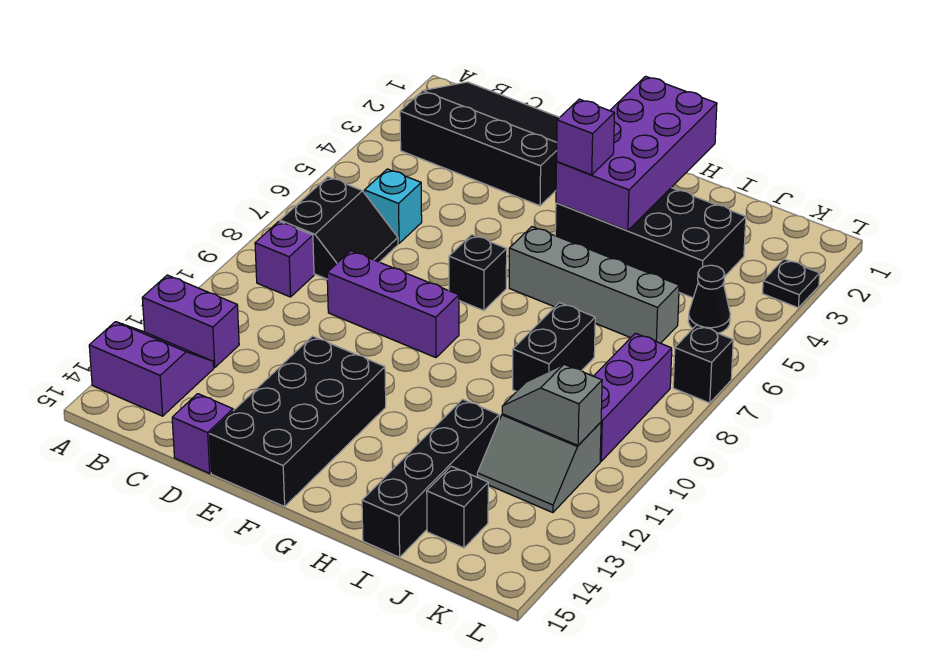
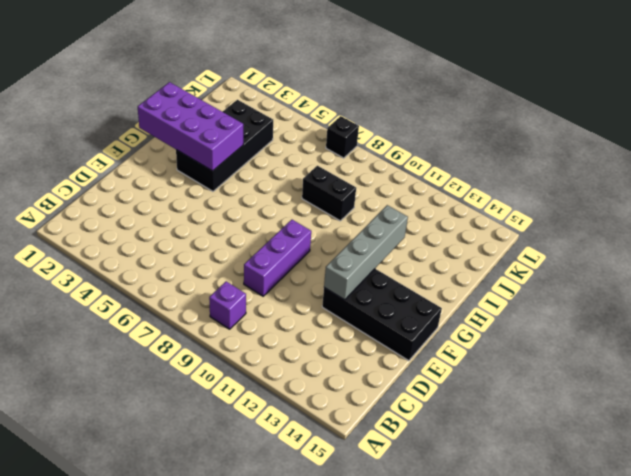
grey 1x4 brick [324,205,408,300] -> grey 1x4 brick moved to [509,227,679,343]
none -> purple 1x2 brick [142,275,239,368]
none -> purple 2x2 slope [89,322,214,416]
none -> black 3x4 slope [400,82,560,206]

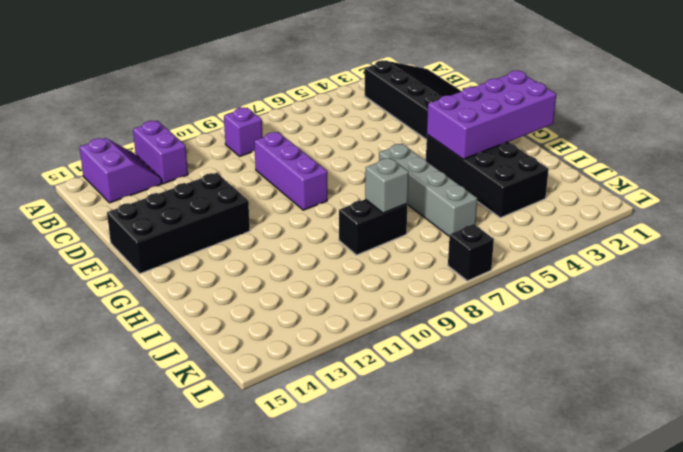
grey 1x1 brick [365,158,409,213] -> none
none -> black 2x2 slope [280,177,398,279]
none -> cyan 1x1 brick [364,169,422,243]
none -> purple 1x1 brick [172,394,233,473]

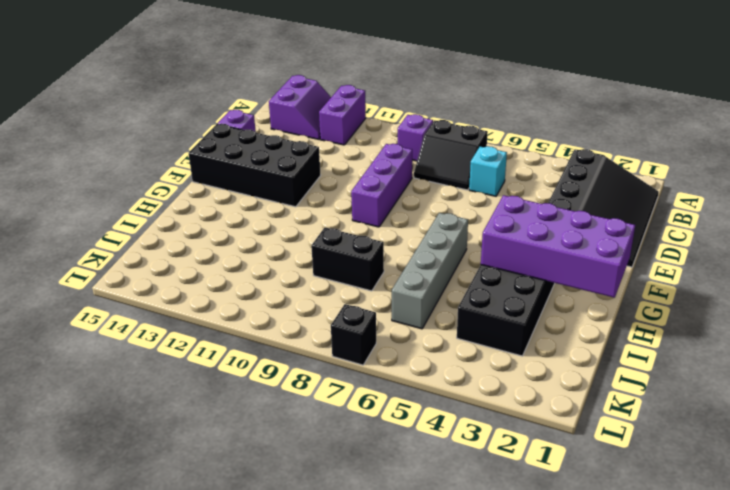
none -> black 1x1 brick [449,235,507,311]
none -> black 1x4 brick [362,399,499,557]
none -> grey 2x2 slope [477,414,601,513]

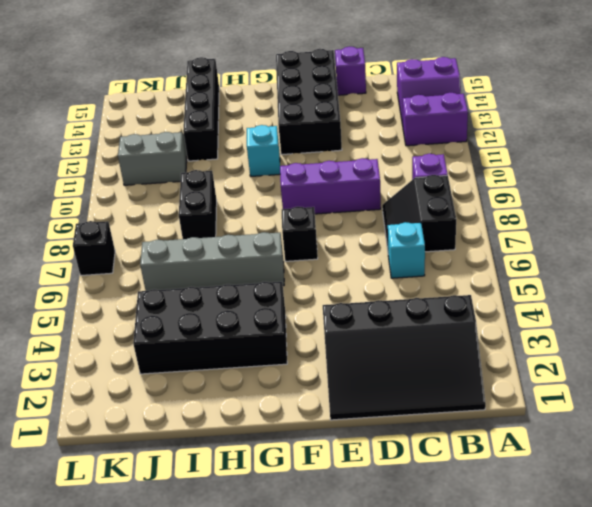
cyan 1x1 brick [247,125,280,176] -> none
none -> black 1x1 brick [427,466,488,548]
none -> black 1x1 cone [688,265,730,333]
none -> purple 1x3 brick [594,333,672,461]

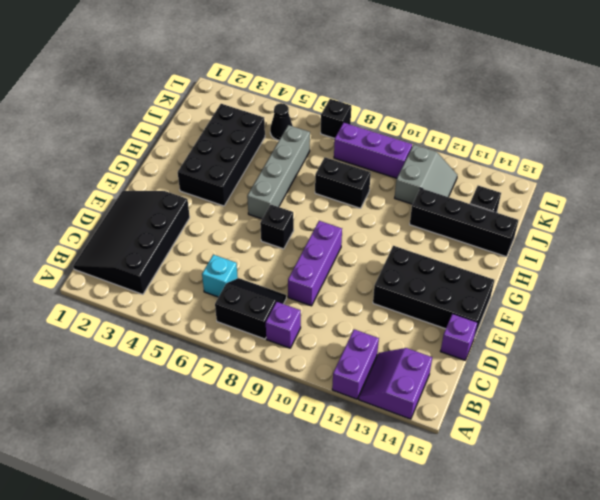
none -> black 1x1 plate [762,259,820,308]
none -> purple 2x4 brick [556,76,717,231]
none -> grey 1x2 slope [502,364,602,445]

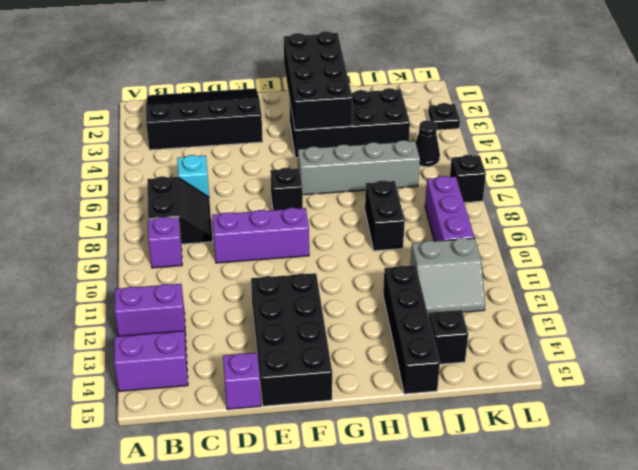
black 2x4 brick [283,31,353,130] -> purple 2x4 brick [556,76,717,231]
none -> grey 1x2 slope [502,364,602,445]
none -> purple 1x1 brick [557,99,614,175]

